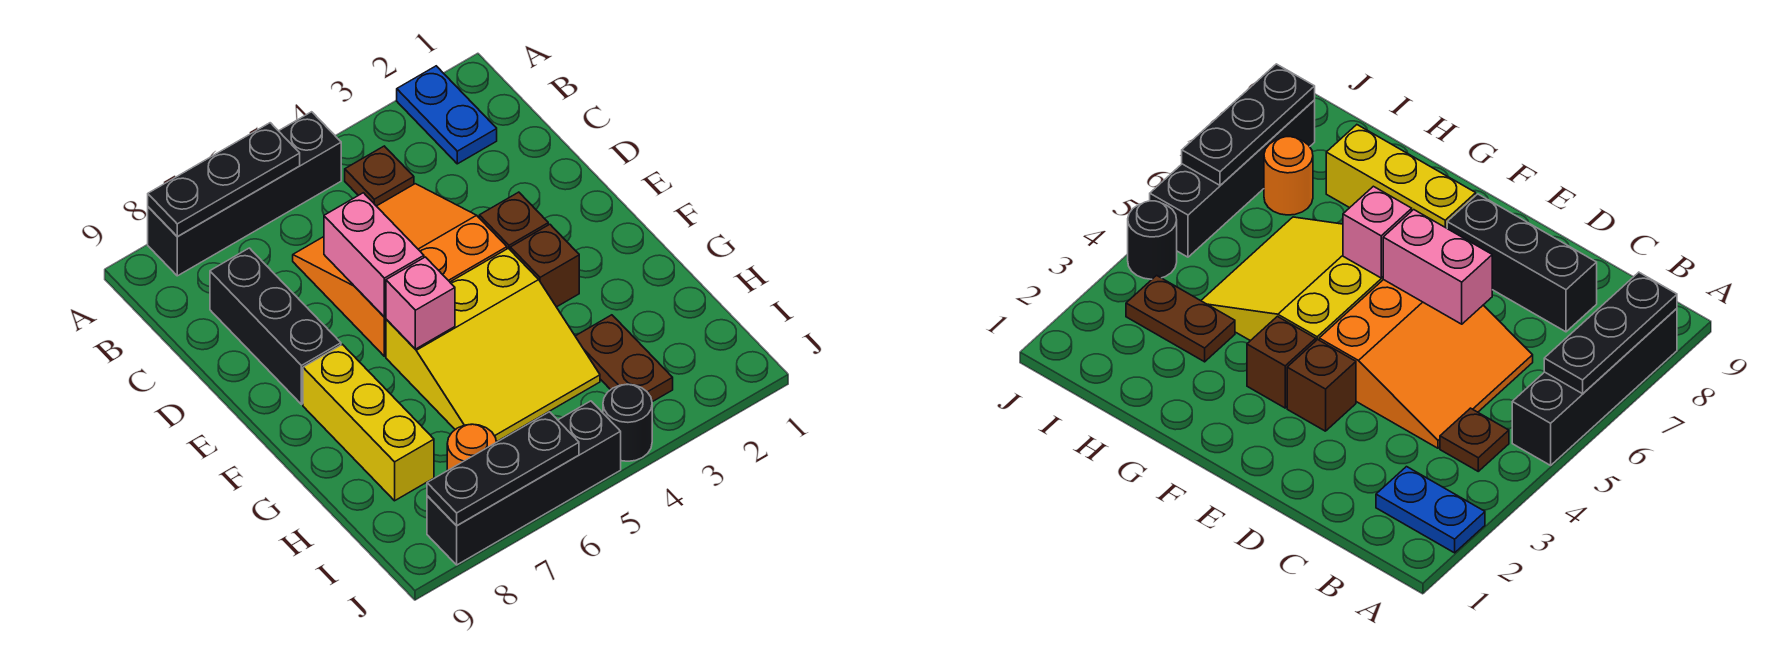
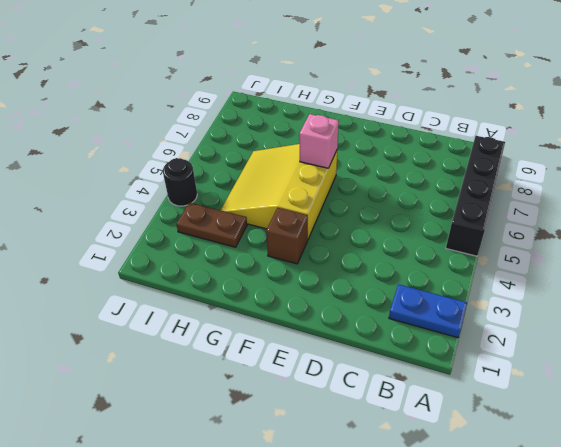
none -> brown 1x1 plate [345,146,414,206]
none -> orange 3x3 slope [293,184,507,356]
none -> black 1x3 brick [210,248,341,404]

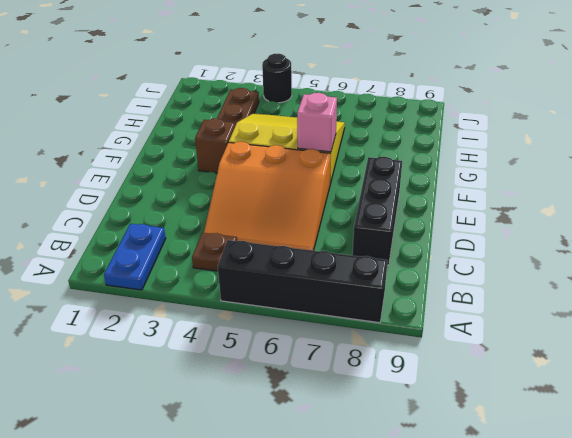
none -> brown 1x1 brick [479,192,548,249]
none -> yellow 1x3 brick [303,344,434,501]
none -> orange 1x1 round brick [447,424,496,471]

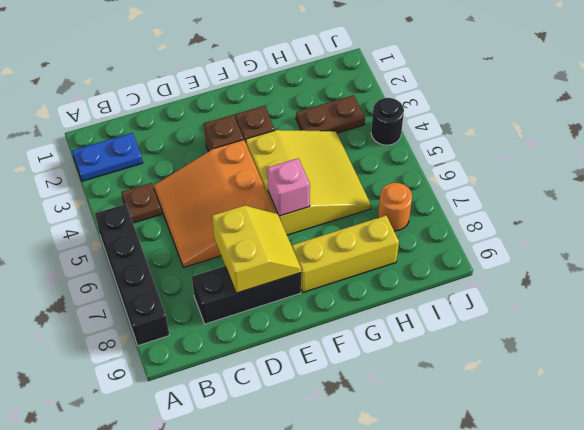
yellow 2x2 slope [212,205,301,293] -> none
none -> black 1x4 brick [427,401,621,565]
none -> black 1x3 plate [148,123,300,236]
none -> pink 1x2 brick [324,193,424,317]

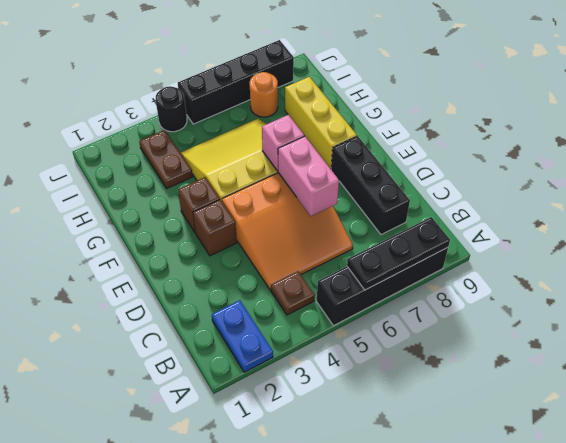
none -> black 1x3 plate [427,412,579,526]

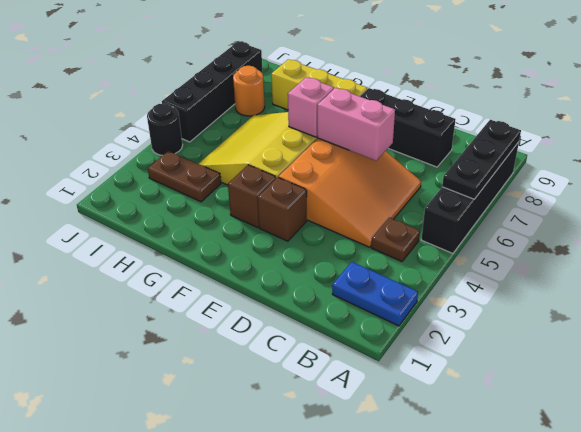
none -> black 1x3 plate [427,412,579,526]

